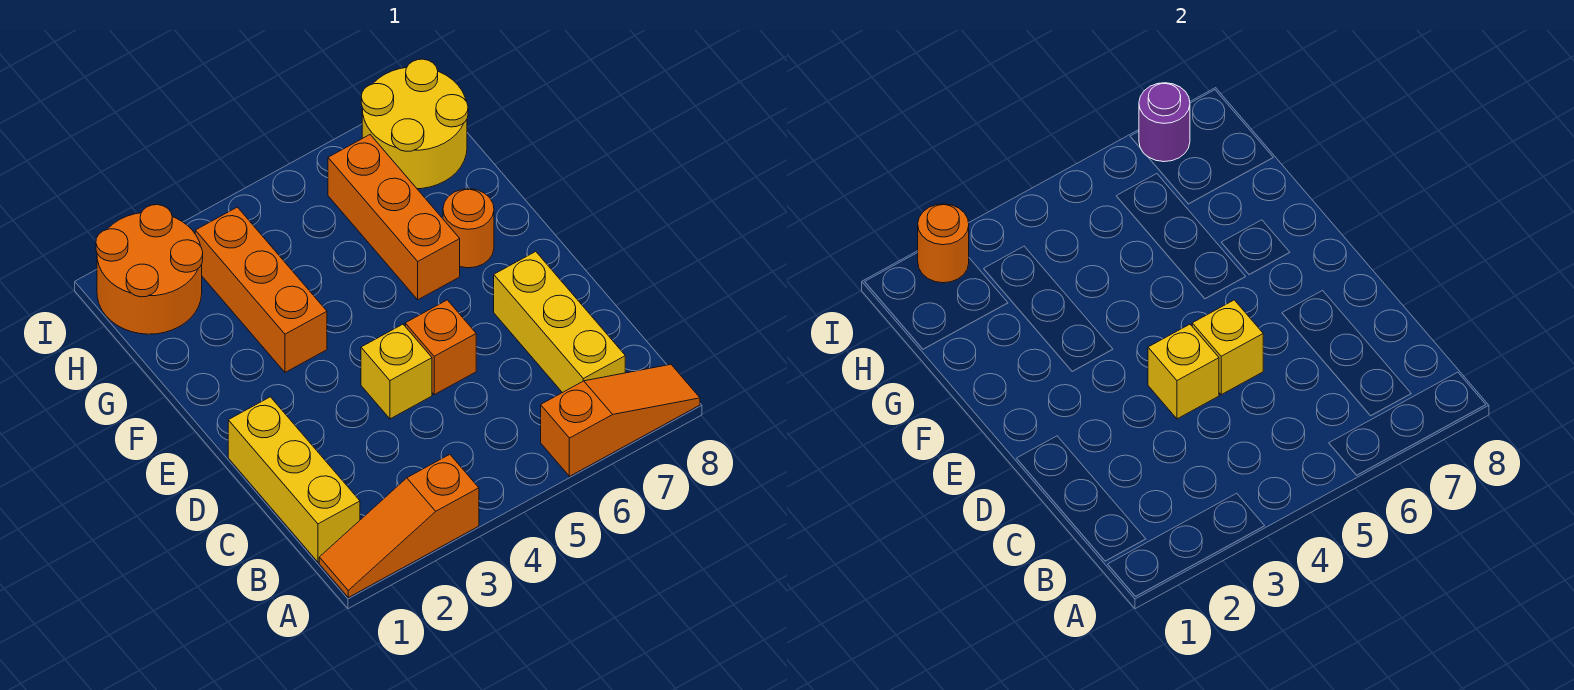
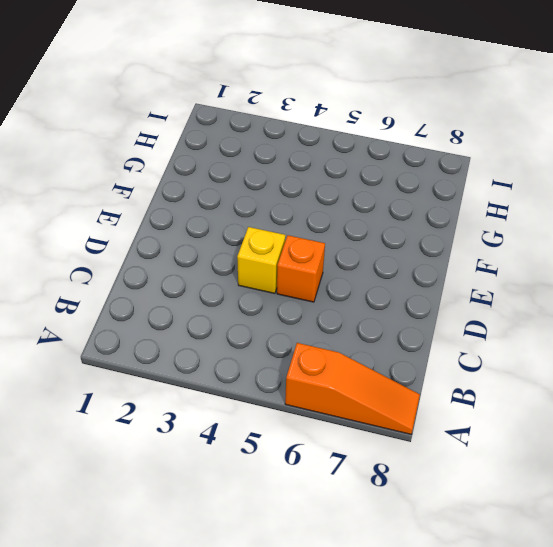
none -> orange 1x3 slope [319,454,479,597]
none -> yellow 1x3 brick [228,397,360,562]
none -> yellow 1x3 brick [494,252,625,393]

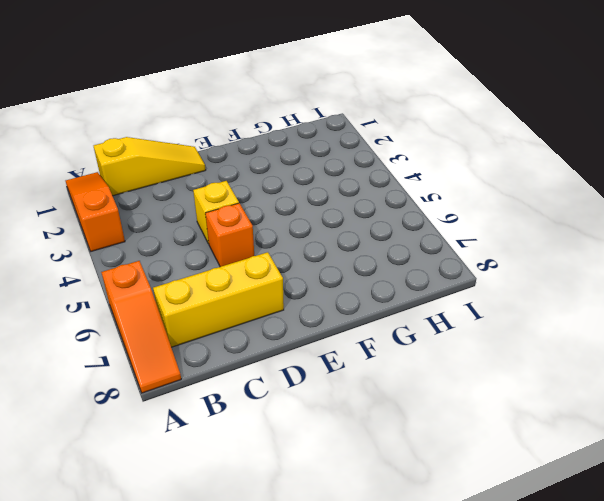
yellow 1x3 slope [94,137,206,196] -> yellow 1x3 brick [228,397,360,562]
none -> orange 1x3 brick [195,207,327,372]
none -> orange 1x3 brick [328,135,460,300]
none -> orange 1x1 round brick [443,189,494,268]

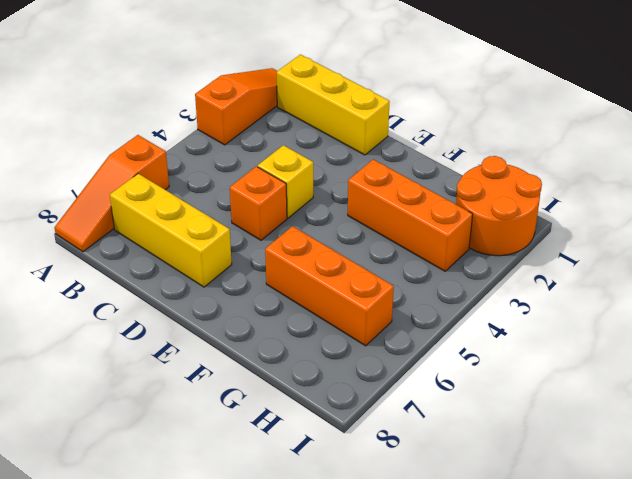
none -> orange 1x1 round brick [443,189,494,268]
none -> yellow 2x2 round brick [361,59,468,189]
none -> yellow 1x1 brick [1148,324,1219,419]

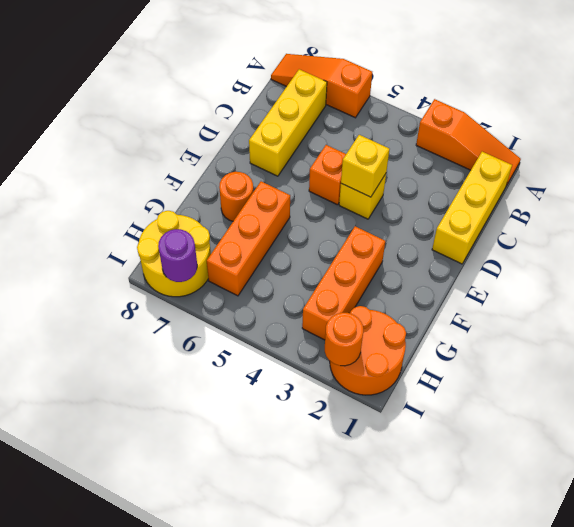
none -> yellow 1x1 brick [1192,300,1263,395]

